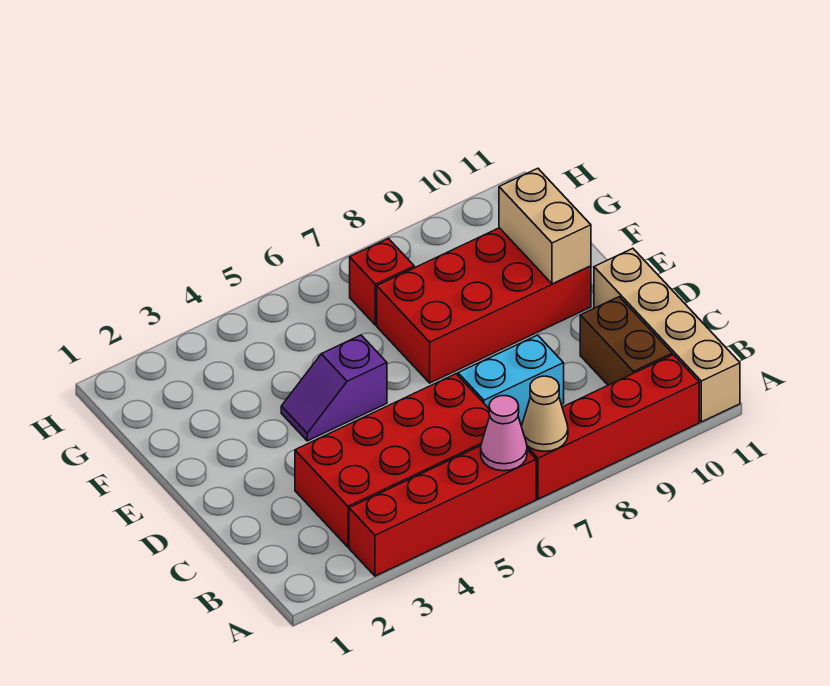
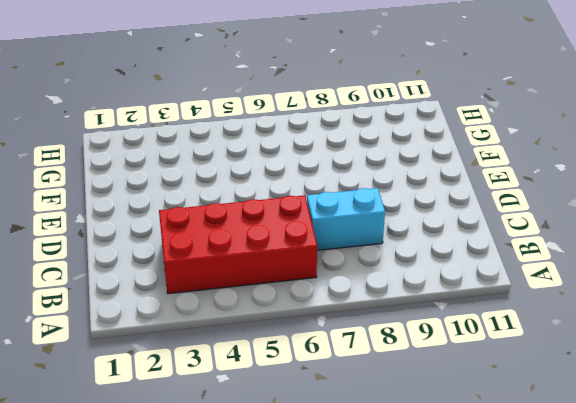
none -> red 1x4 brick [349,446,536,576]
none -> red 1x4 brick [527,355,699,499]
none -> tan 1x4 brick [594,248,740,422]

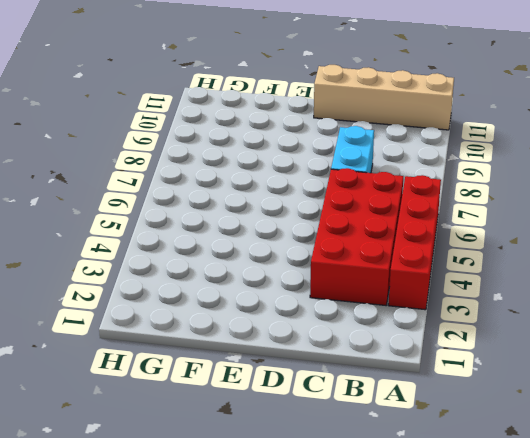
none -> red 1x4 brick [527,355,699,499]
none -> brown 1x2 brick [580,297,672,385]
none -> purple 1x2 slope [281,335,387,441]

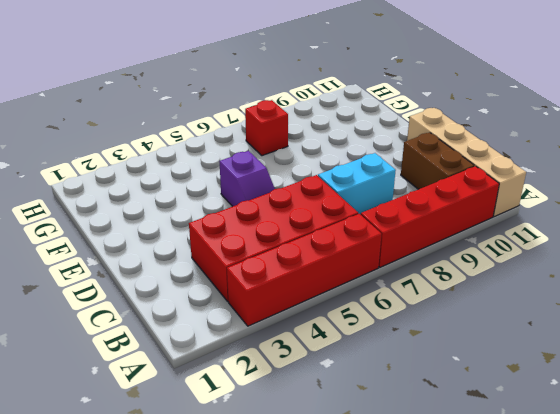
purple 1x2 slope [219,151,275,207] -> purple 1x2 slope turned to [281,335,387,441]
none -> red 2x4 brick [377,228,591,383]
none -> pink 1x1 cone [481,396,527,471]
none -> tan 1x1 cone [521,376,568,451]

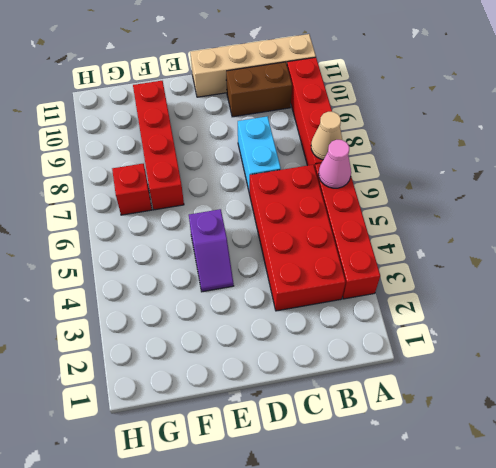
red 1x4 brick [133,81,184,210] -> red 2x4 brick [377,228,591,383]
none -> tan 1x2 brick [499,168,591,284]

